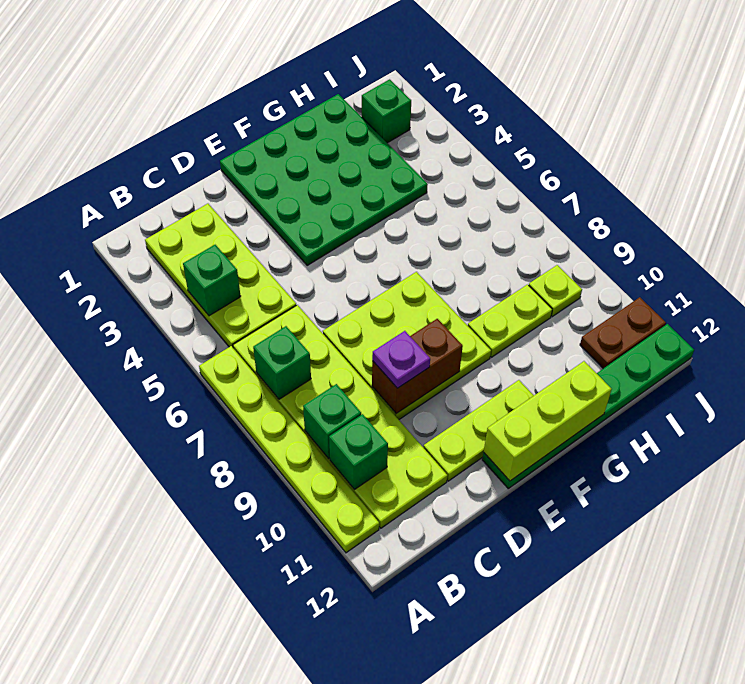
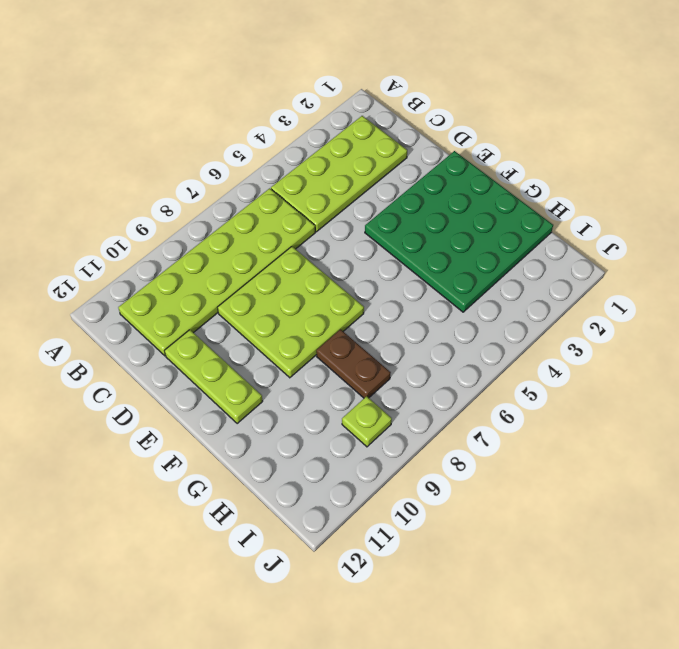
brown 1x2 plate [316,329,391,398] -> brown 1x2 plate moved to [580,297,666,368]
none -> lime 1x6 plate [199,346,379,553]
none -> green 1x6 plate [482,324,694,488]
none -> lime 1x2 plate [468,285,552,357]

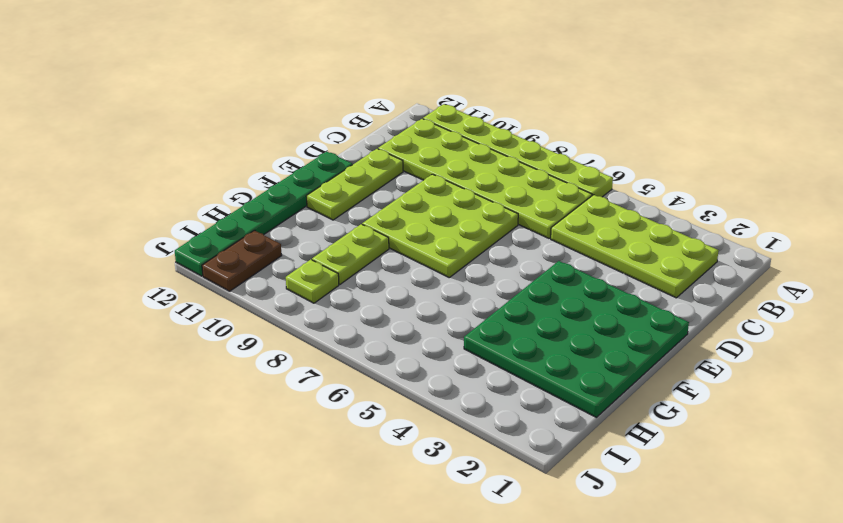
none -> green 1x1 brick [362,79,411,143]
none -> green 1x1 brick [183,245,241,316]
none -> green 1x1 brick [253,326,311,399]

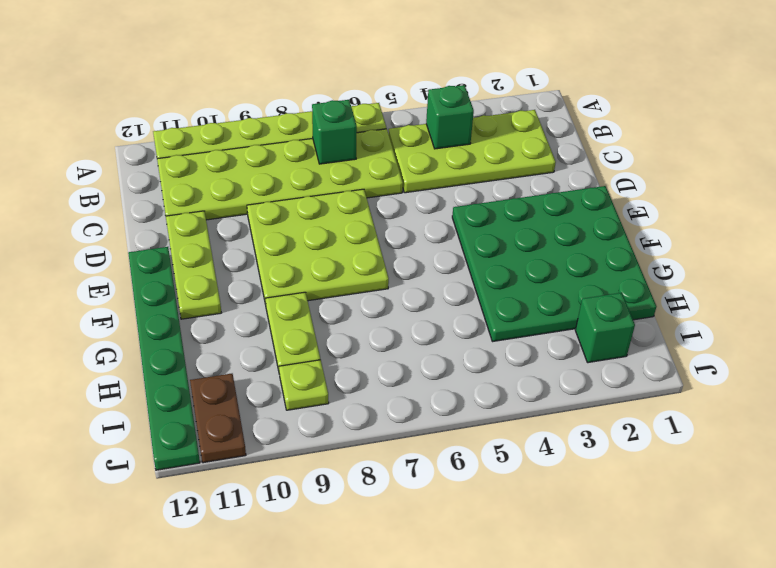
none -> green 1x1 brick [303,384,361,459]
none -> green 1x1 brick [329,414,388,490]
none -> brown 1x2 brick [372,319,463,414]

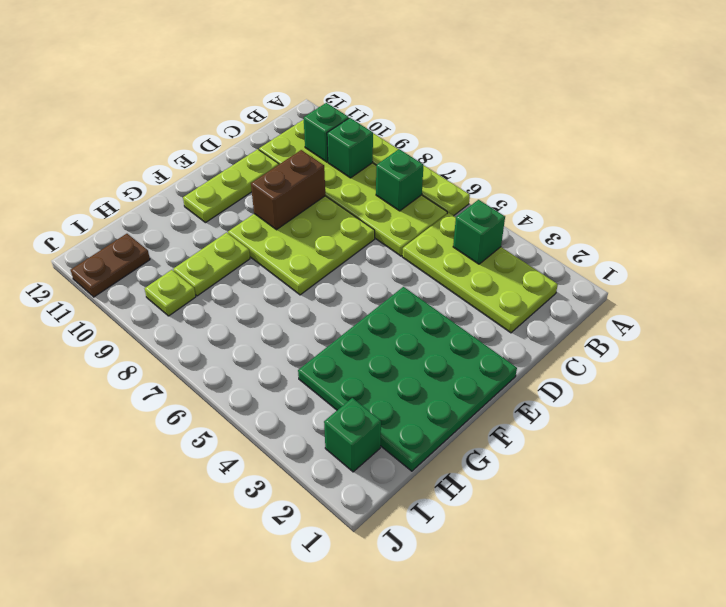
none -> green 1x6 plate [482,324,694,488]
none -> lime 1x3 brick [484,361,612,481]
none -> purple 1x1 plate [372,331,430,388]

